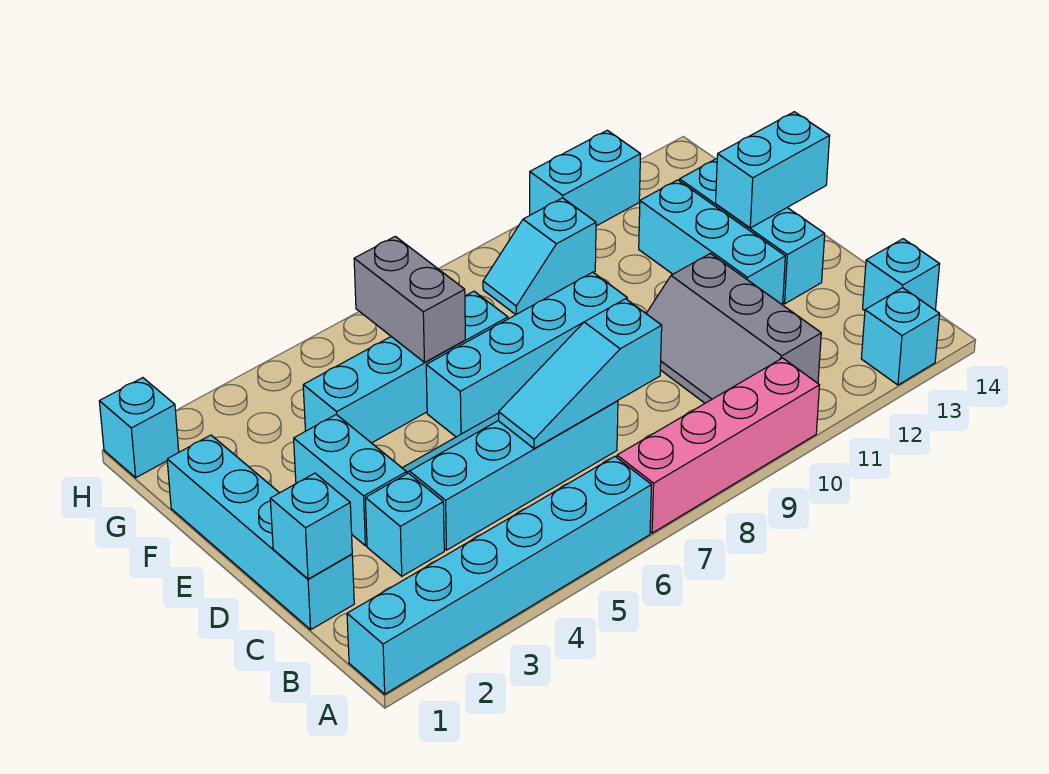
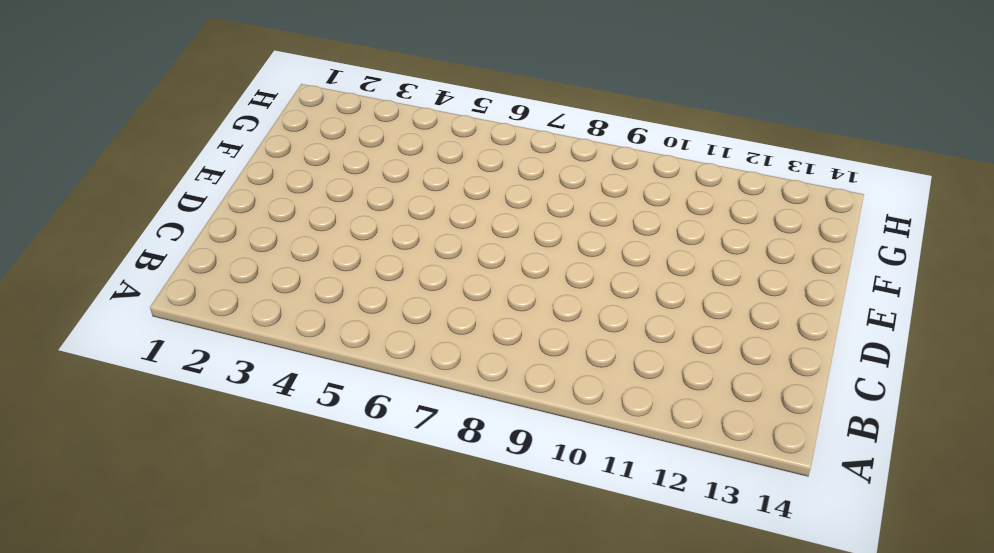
none -> cyan 1x6 brick [347,457,652,694]
none -> pink 1x4 brick [617,358,820,533]
none -> cyan 1x1 brick [861,288,940,385]

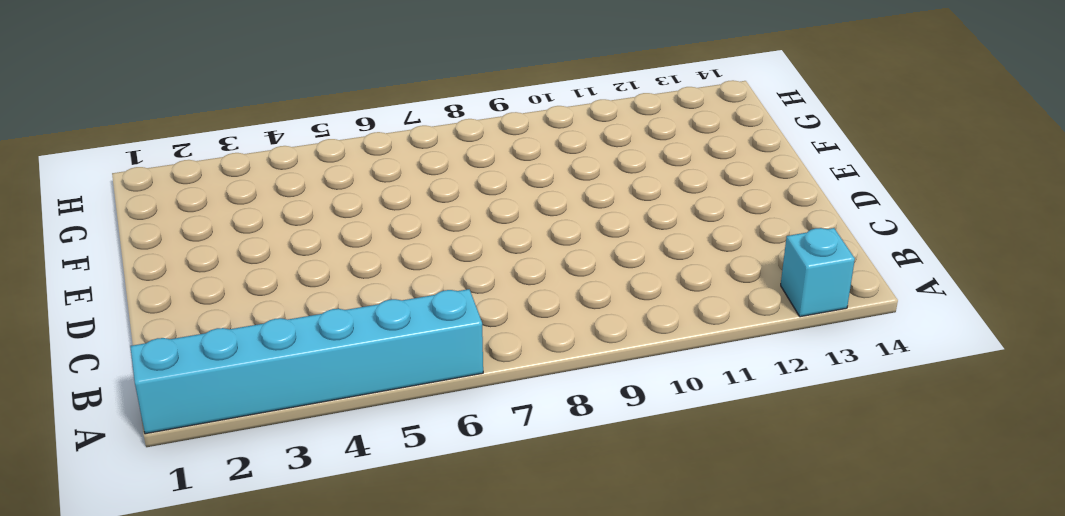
none -> pink 1x4 brick [617,358,820,533]
none -> grey 2x3 slope [646,253,821,403]
none -> cyan 1x1 brick [863,239,940,311]

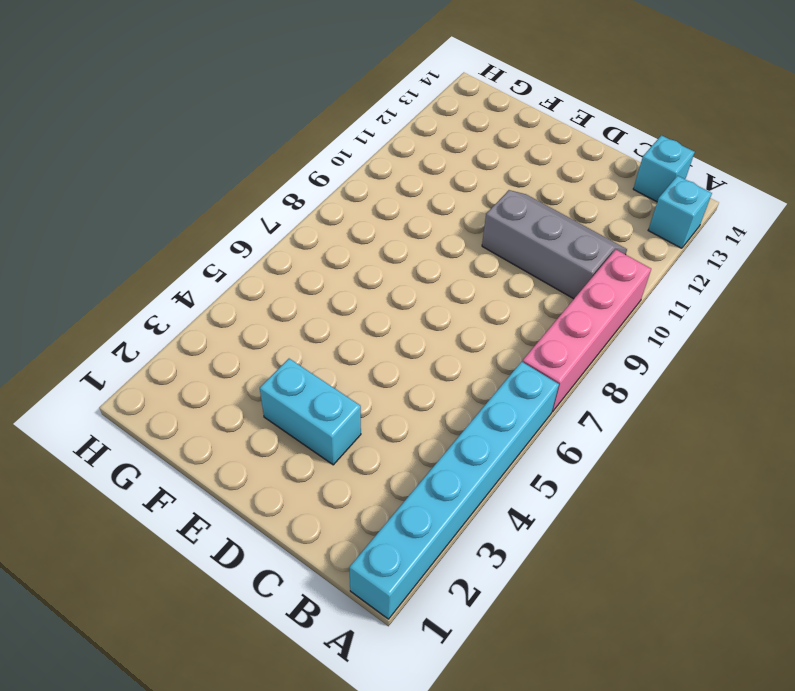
grey 2x3 slope [482,190,627,299] -> grey 2x3 slope turned to [646,253,821,403]
none -> cyan 1x4 brick [167,435,354,630]
none -> cyan 1x1 brick [365,473,444,576]
none -> cyan 2x4 slope [403,401,618,550]

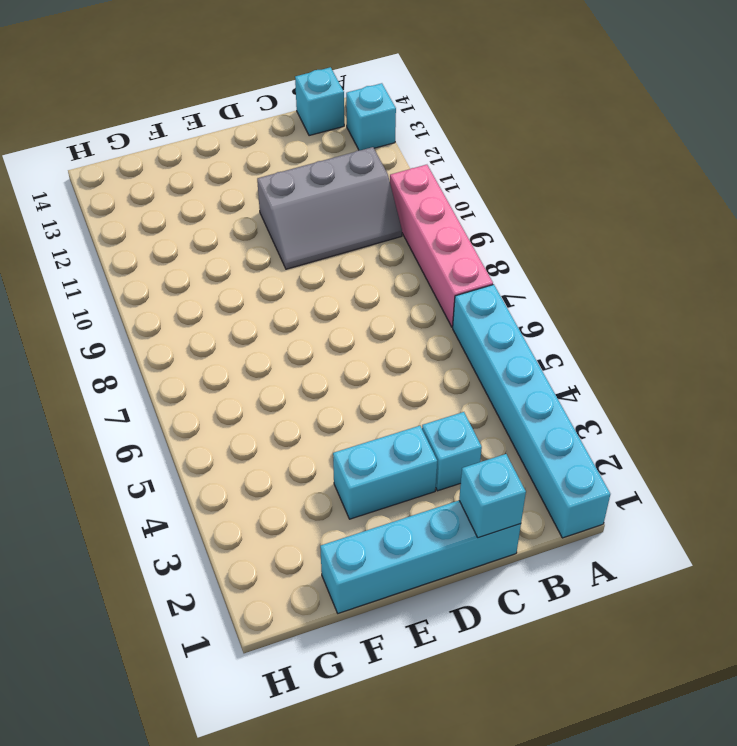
none -> cyan 2x4 slope [403,401,618,550]
none -> cyan 1x3 brick [639,180,785,305]
none -> cyan 1x3 brick [679,159,825,304]

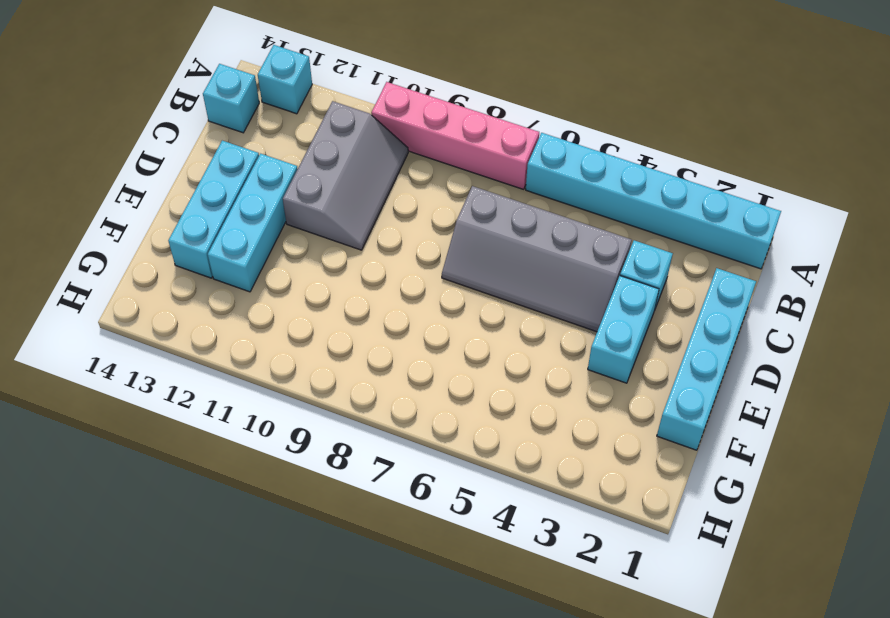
grey 2x4 slope [442,186,631,332] -> cyan 2x4 slope [403,401,618,550]
none -> cyan 1x4 brick [426,272,627,437]
none -> cyan 1x4 brick [303,291,508,443]
none -> cyan 1x2 slope [483,198,596,315]

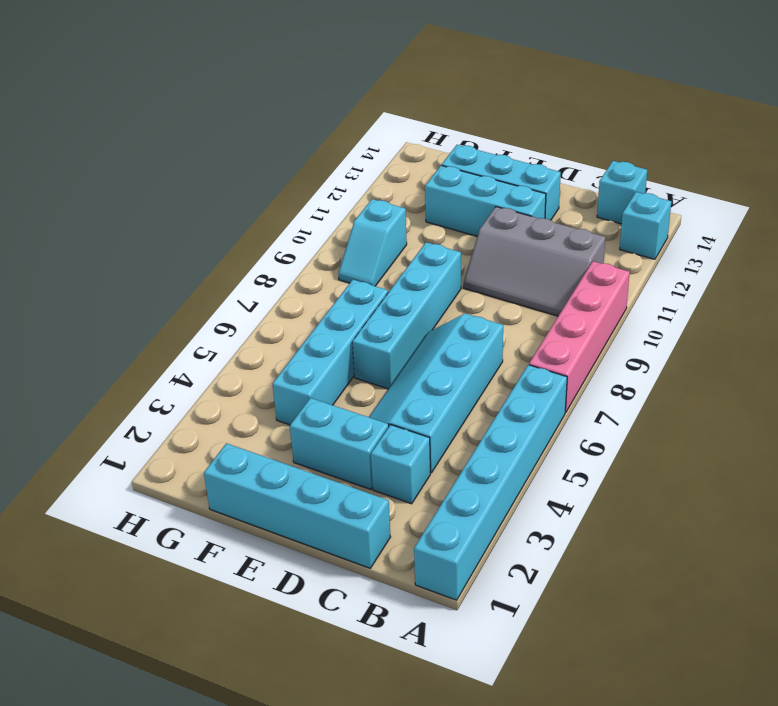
none -> cyan 1x1 brick [99,378,179,478]
none -> cyan 1x2 brick [530,130,641,226]
none -> cyan 1x1 brick [270,473,352,579]

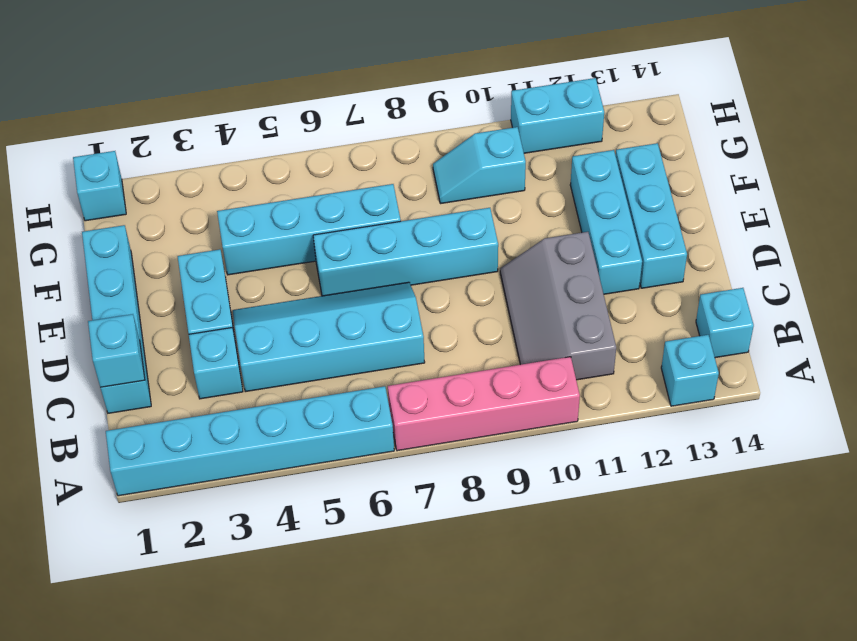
none -> cyan 1x3 slope [499,299,662,449]
none -> cyan 1x2 brick [716,112,830,228]
none -> grey 1x2 brick [354,236,465,362]

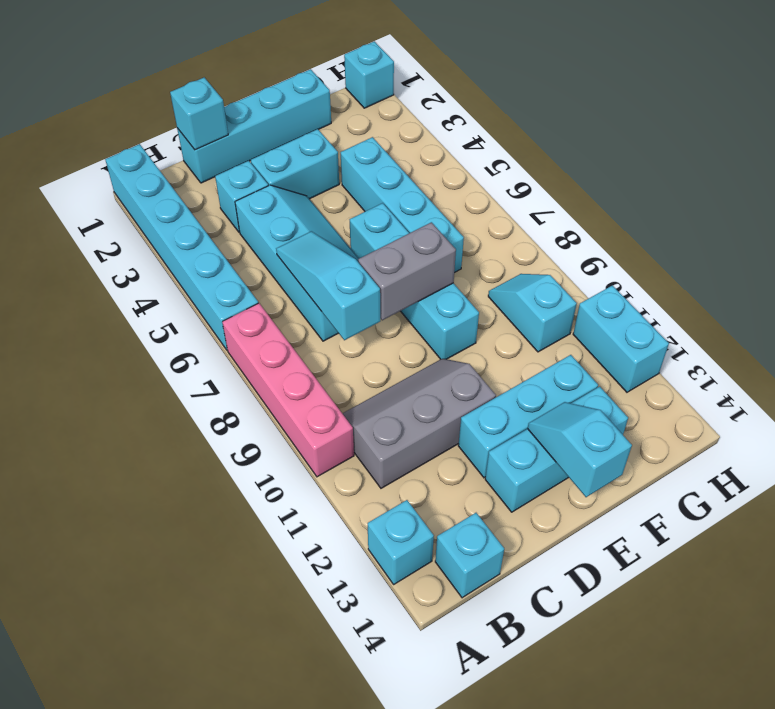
grey 1x2 brick [358,222,456,320] -> grey 1x2 brick moved to [354,236,465,362]
cyan 1x2 slope [528,402,632,497] -> cyan 1x2 brick [716,112,830,228]

